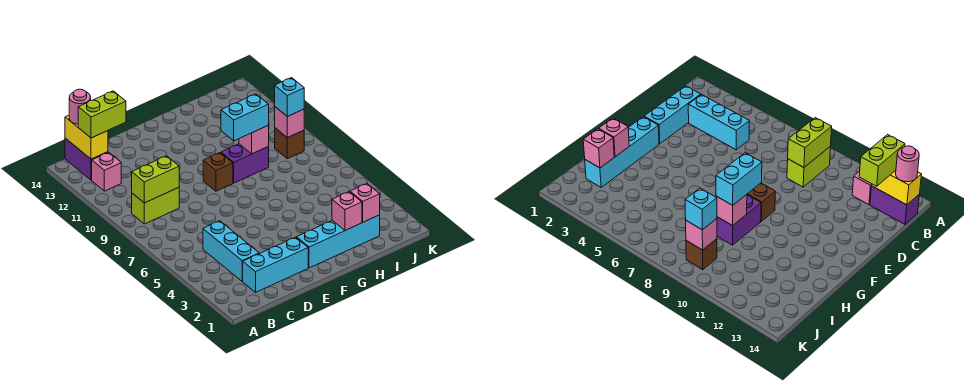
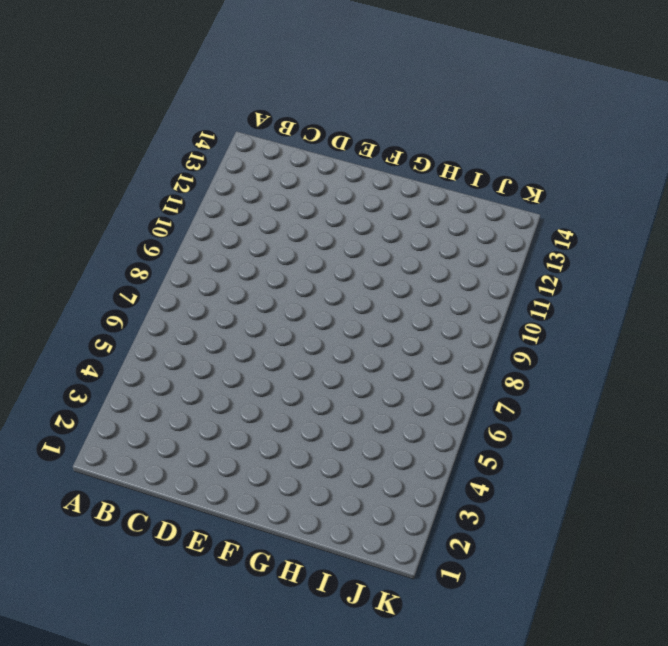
none -> lime 1x2 brick [132,187,179,224]
none -> pink 1x1 brick [92,152,121,191]
none -> purple 1x2 brick [65,138,108,180]

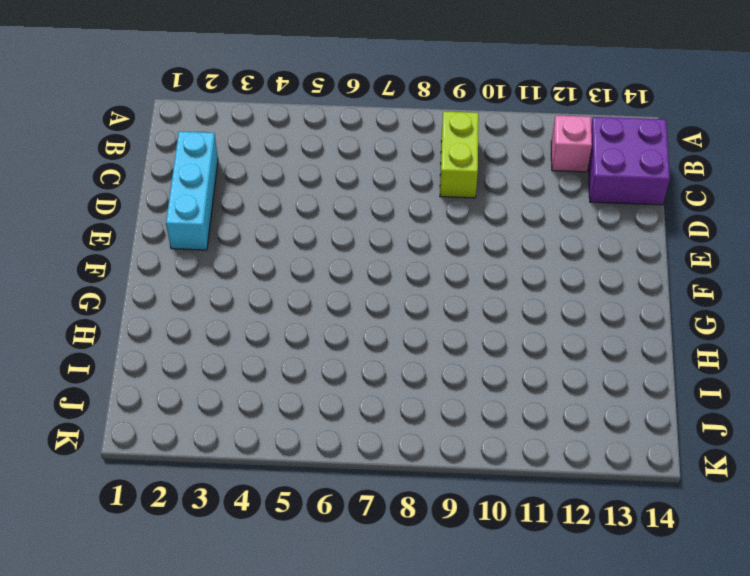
purple 2x2 brick [588,117,670,205] -> purple 1x2 brick [65,138,108,180]
none -> cyan 1x3 brick [203,221,259,281]
none -> cyan 1x4 brick [296,215,380,268]
none -> brown 1x1 brick [203,153,233,191]

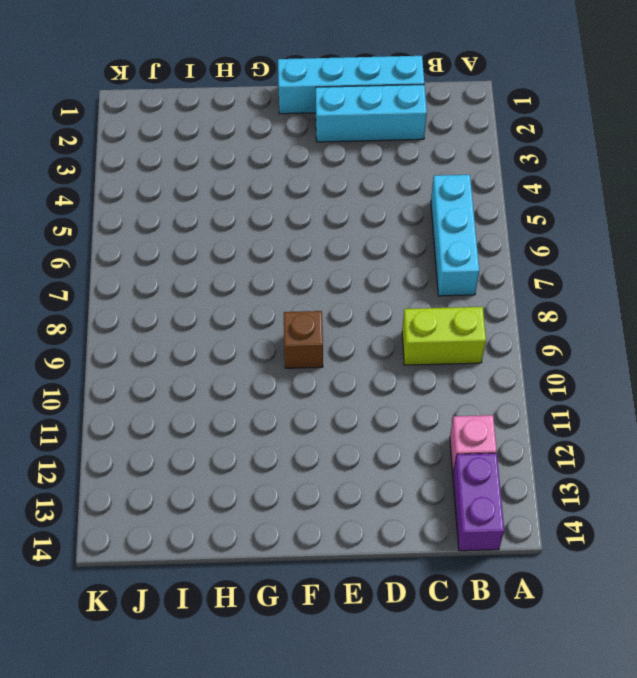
cyan 1x3 brick [431,175,479,296] -> cyan 1x3 brick moved to [203,221,259,281]
cyan 1x4 brick [278,56,424,114] -> cyan 1x4 brick moved to [296,215,380,268]
none -> purple 1x2 brick [221,144,269,183]
none -> brown 1x1 brick [275,128,304,159]
none -> lime 1x2 brick [132,156,179,203]

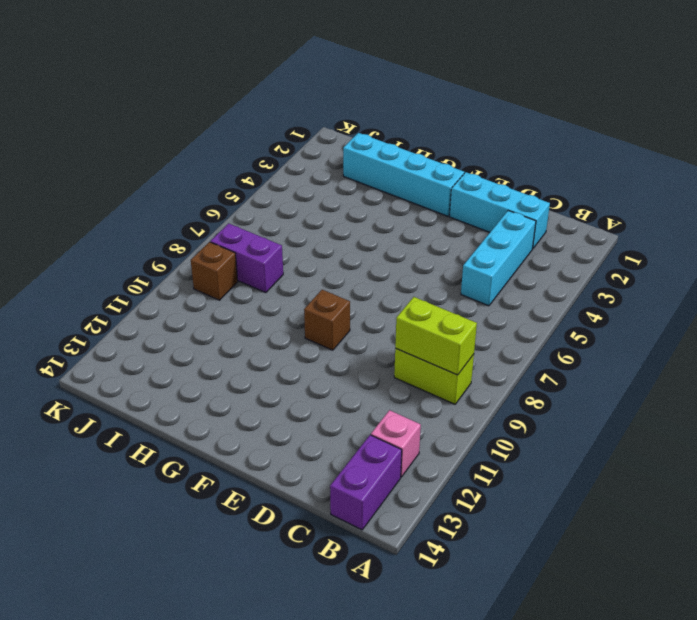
purple 1x2 brick [210,223,283,293] -> purple 1x2 brick moved to [221,144,269,183]
none -> yellow 1x2 brick [65,115,108,159]
none -> pink 1x1 brick [332,192,362,230]
none -> pink 1x1 brick [239,125,269,154]

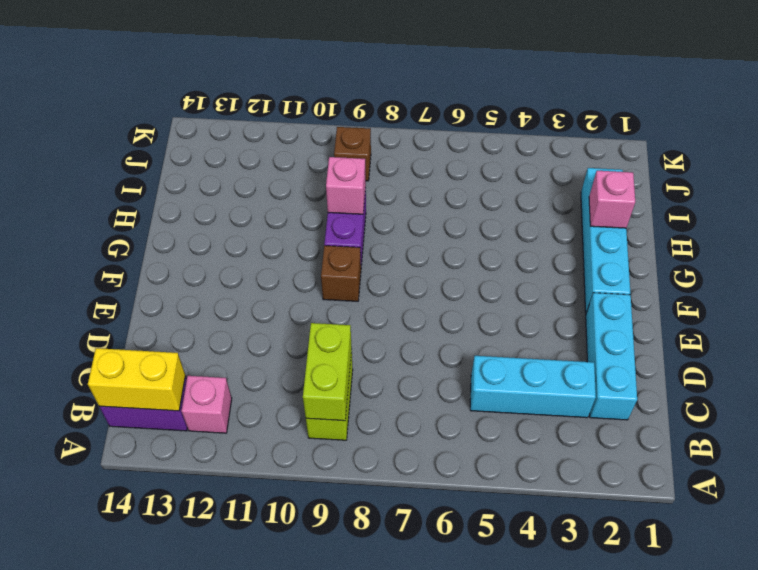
none -> pink 1x1 brick [350,184,380,222]
none -> pink 1x1 brick [275,107,304,138]
none -> lime 1x2 brick [78,91,126,138]

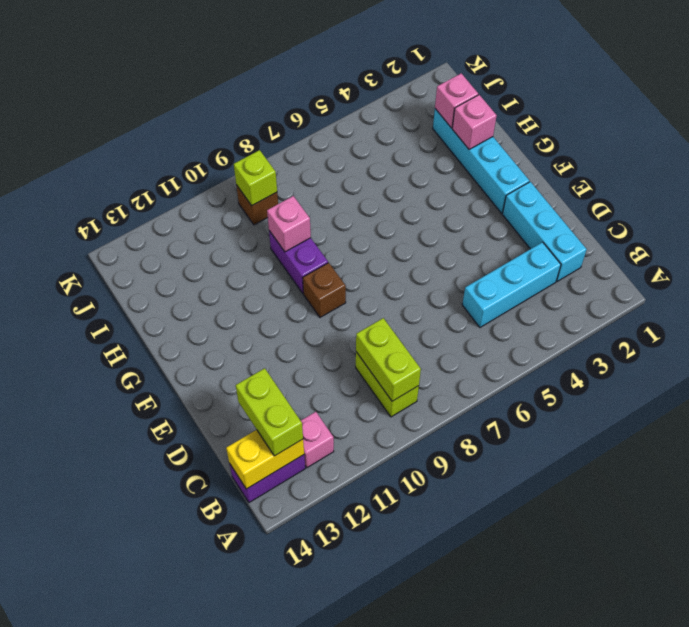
lime 1x1 brick [234,150,277,205] -> pink 1x1 brick [275,107,304,138]
none -> pink 1x1 round brick [69,89,91,124]
none -> cyan 1x2 brick [221,94,269,141]
none -> cyan 1x1 brick [275,78,304,116]

